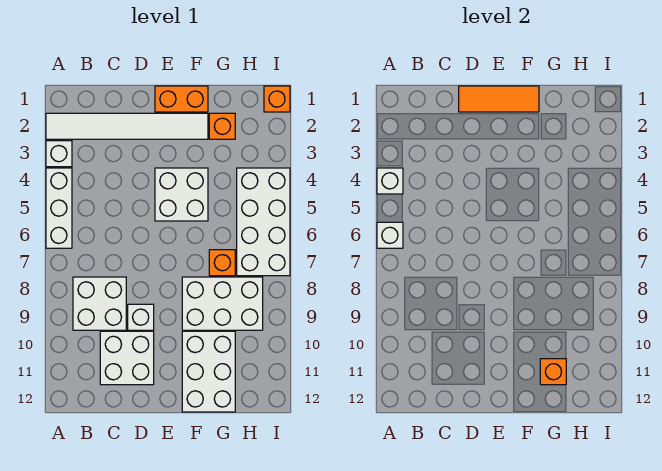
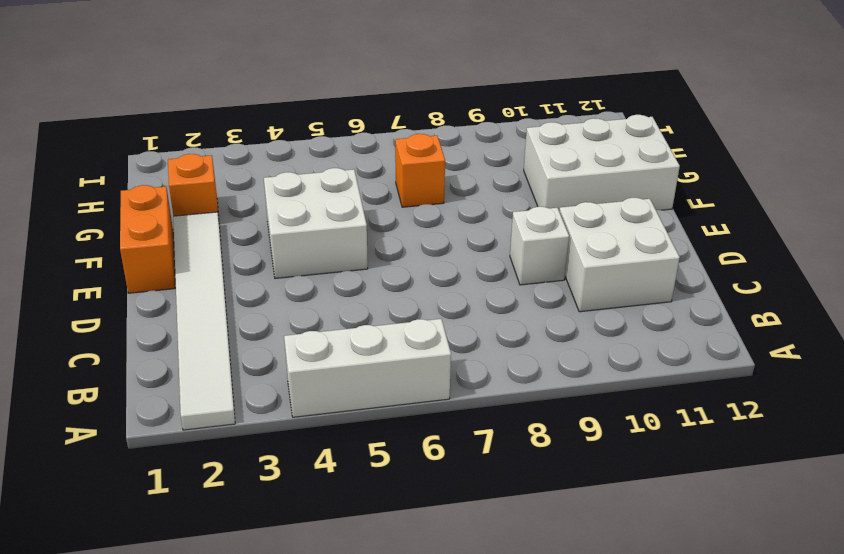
none -> white 1x1 brick [46,141,72,167]
none -> white 2x2 brick [73,277,126,330]
none -> white 2x3 brick [182,277,263,330]

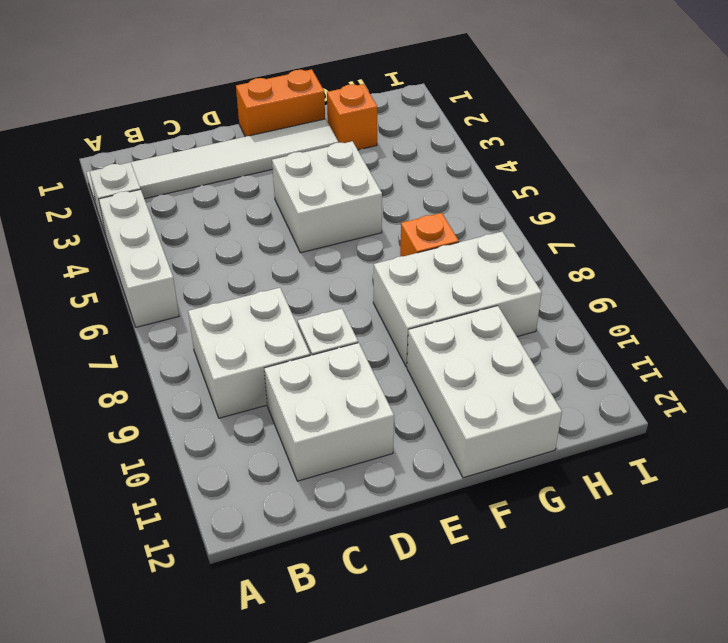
none -> white 2x4 brick [237,168,290,276]
none -> orange 1x1 brick [264,86,290,112]
none -> white 1x1 brick [377,168,403,194]

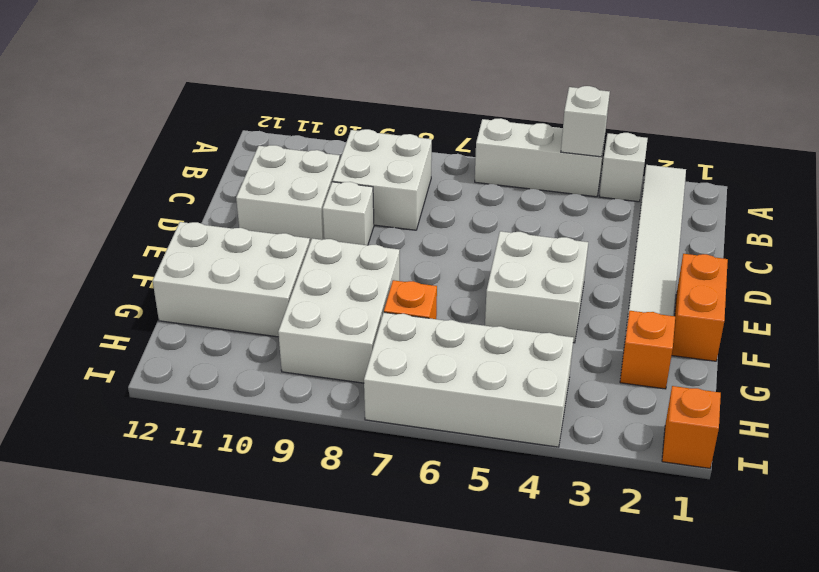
none -> white 1x1 brick [377,222,403,248]
none -> orange 1x3 tile [459,86,539,112]
none -> orange 1x1 brick [540,359,566,385]

